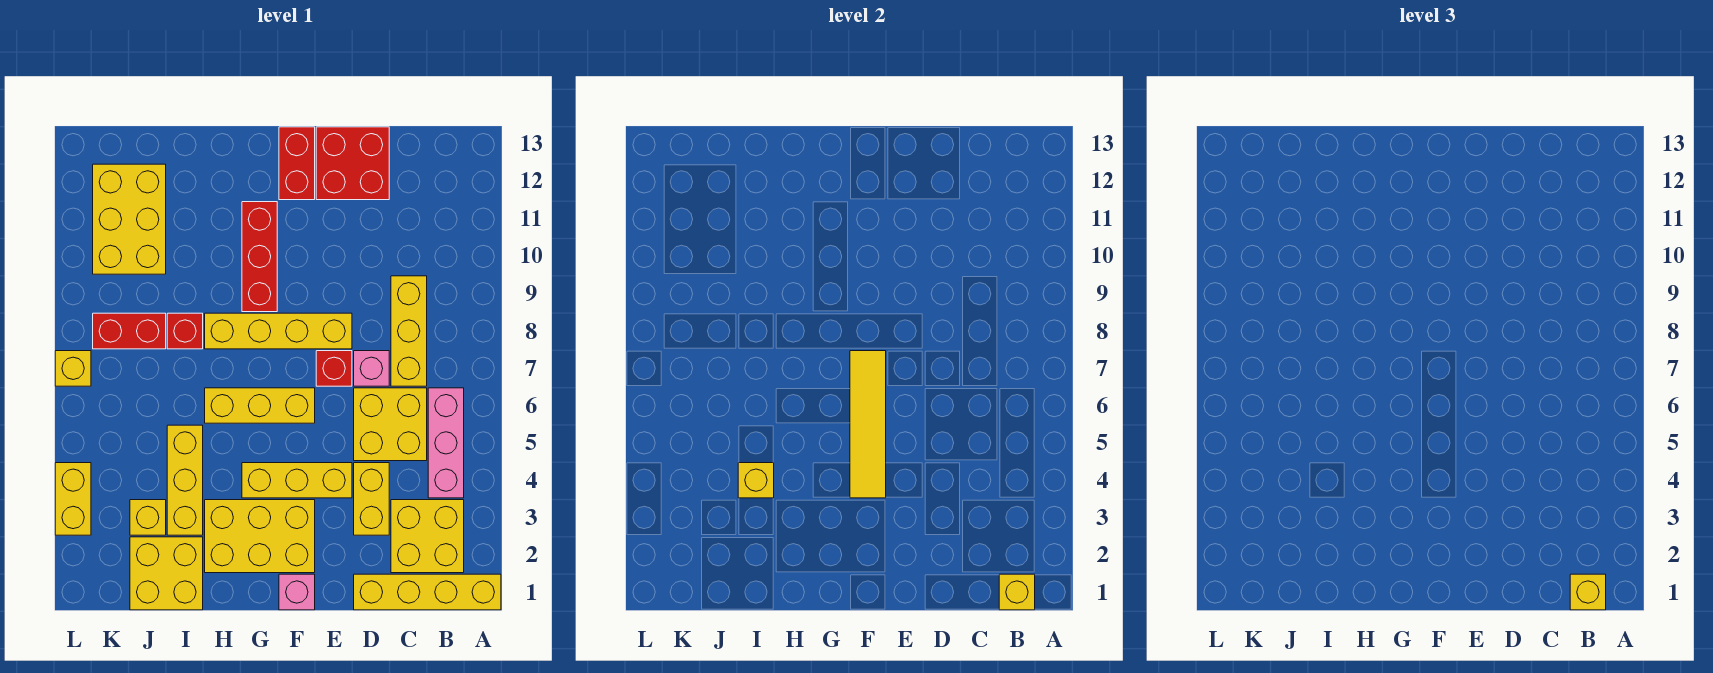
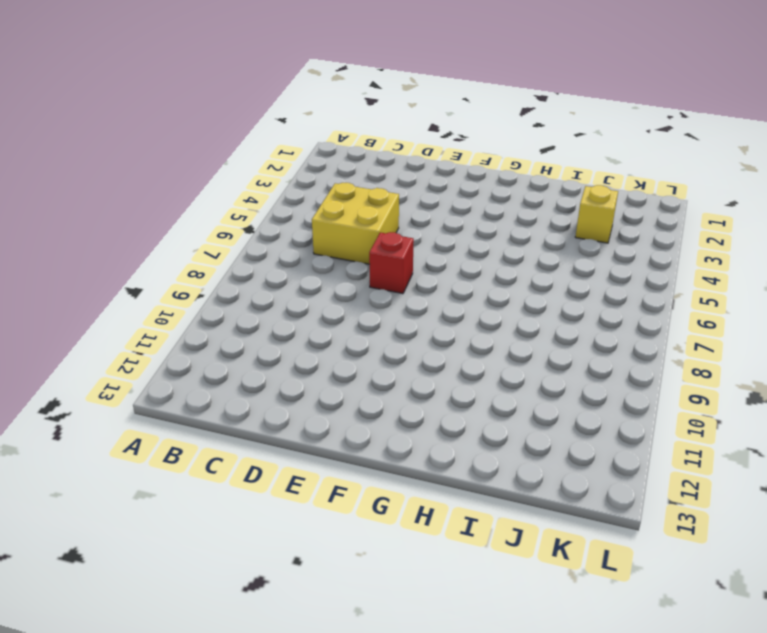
none -> yellow 1x4 brick [354,574,501,610]
none -> yellow 2x2 brick [391,500,464,573]
none -> pink 1x3 brick [428,388,464,498]

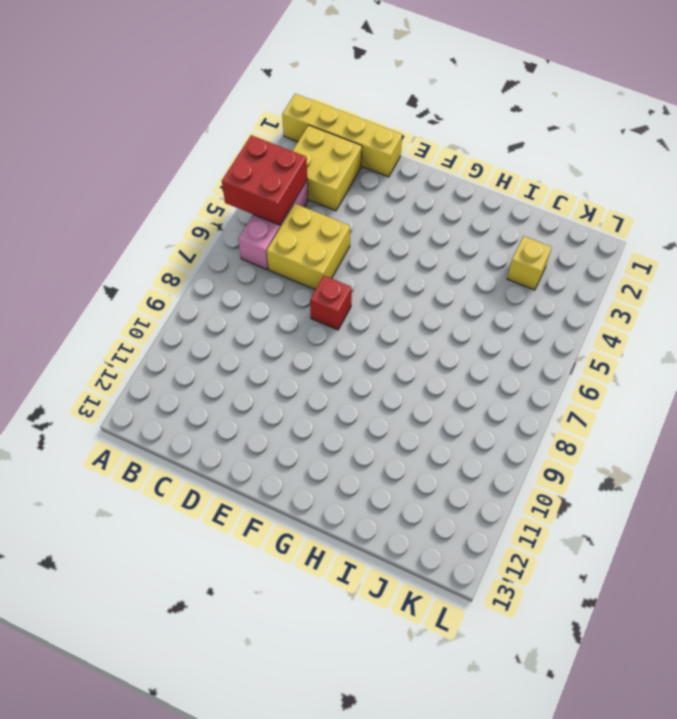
red 2x2 brick [222,135,307,225] -> red 2x2 brick moved to [316,127,389,200]
none -> yellow 1x3 brick [391,276,427,386]
none -> yellow 1x2 brick [354,463,389,535]
none -> pink 1x1 brick [354,351,389,386]

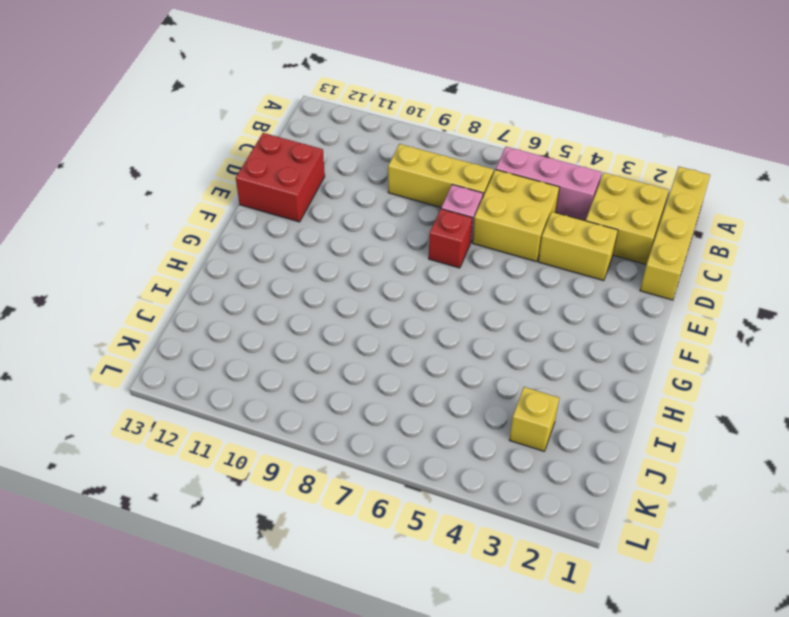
none -> yellow 1x3 brick [242,463,352,498]
none -> yellow 1x4 brick [205,313,352,349]
none -> pink 1x1 brick [279,574,315,610]

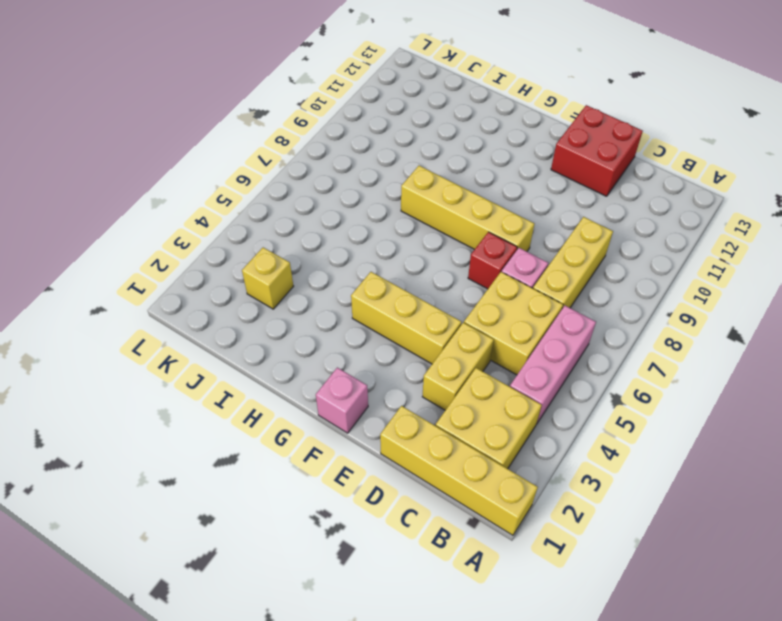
none -> yellow 2x3 brick [205,500,315,573]
none -> yellow 1x3 brick [205,388,315,423]
none -> red 1x2 brick [279,127,315,200]

